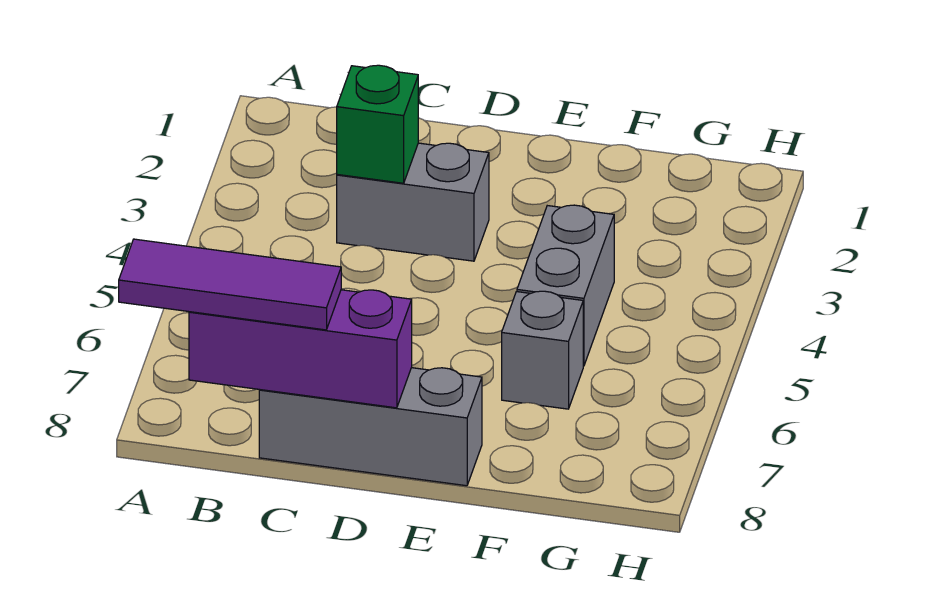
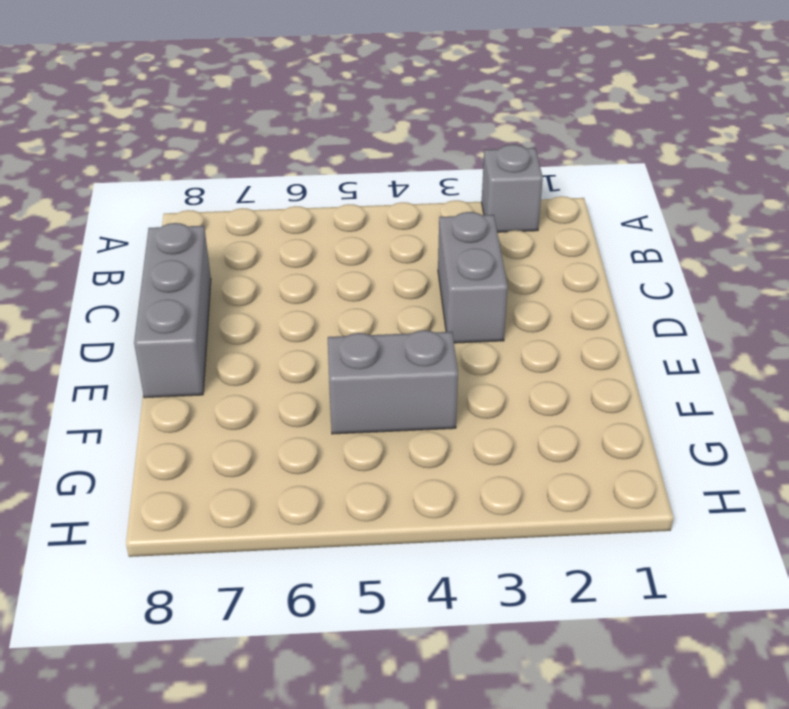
grey 1x1 brick [482,145,543,232] -> grey 1x1 brick moved to [502,291,583,409]
none -> purple 1x3 brick [189,290,412,408]
none -> green 1x1 brick [337,65,418,183]

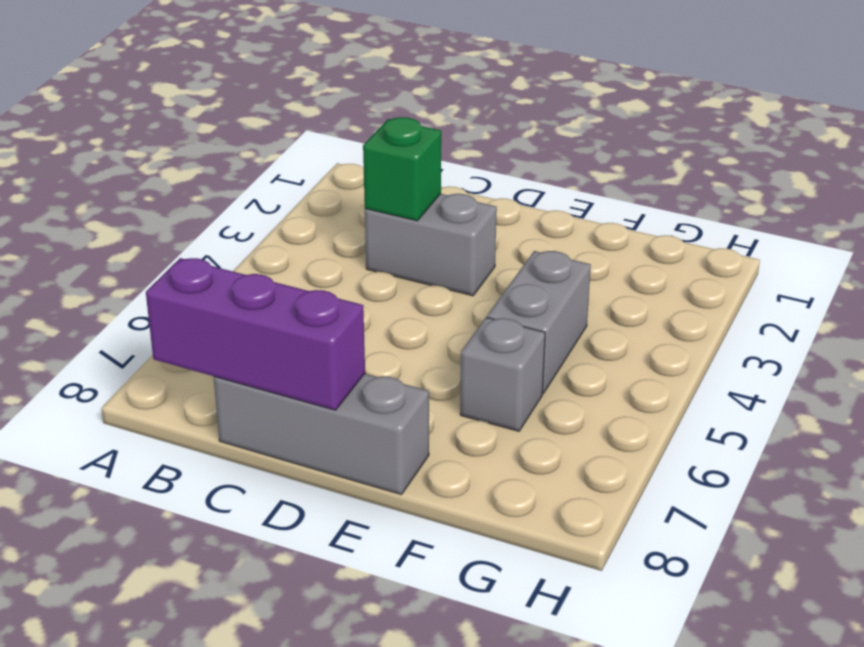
none -> purple 1x3 tile [119,239,341,330]

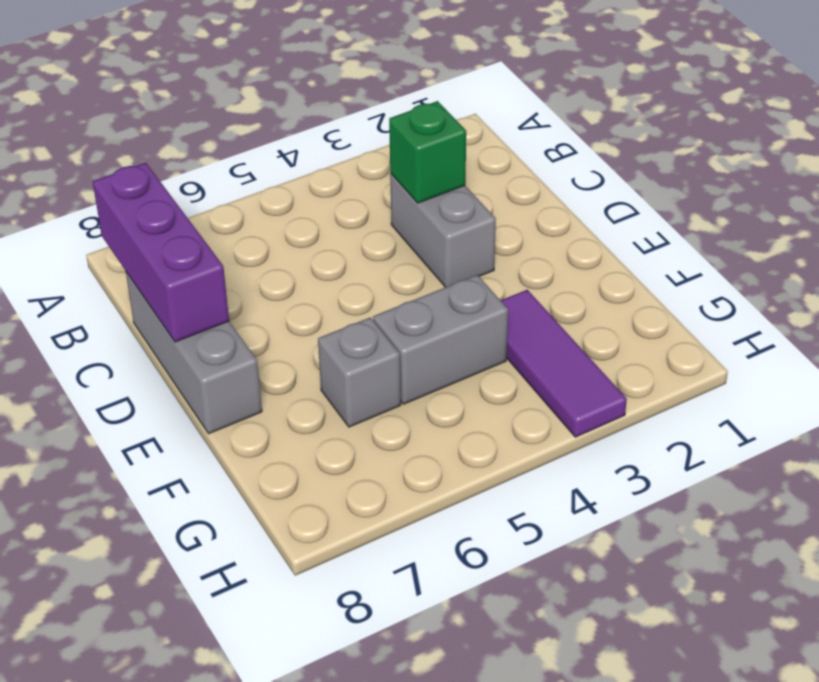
purple 1x3 tile [500,290,627,437] -> purple 1x3 tile moved to [119,239,341,330]

